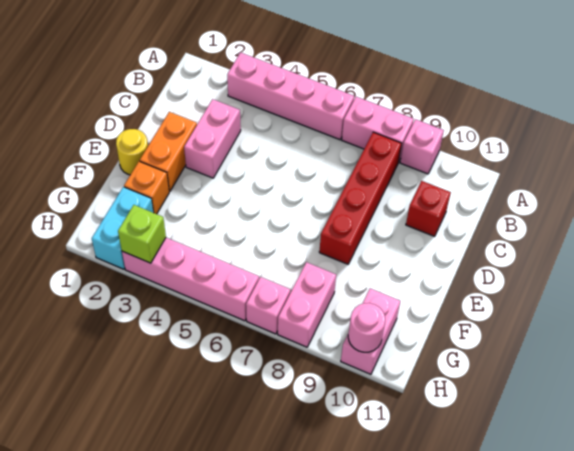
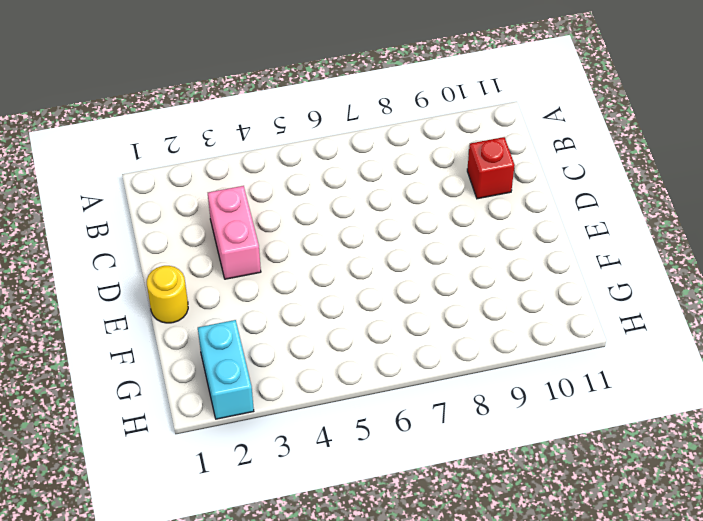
none -> pink 1x4 brick [227,53,354,140]
none -> pink 1x2 brick [342,97,414,161]
none -> pink 1x1 brick [400,119,444,174]

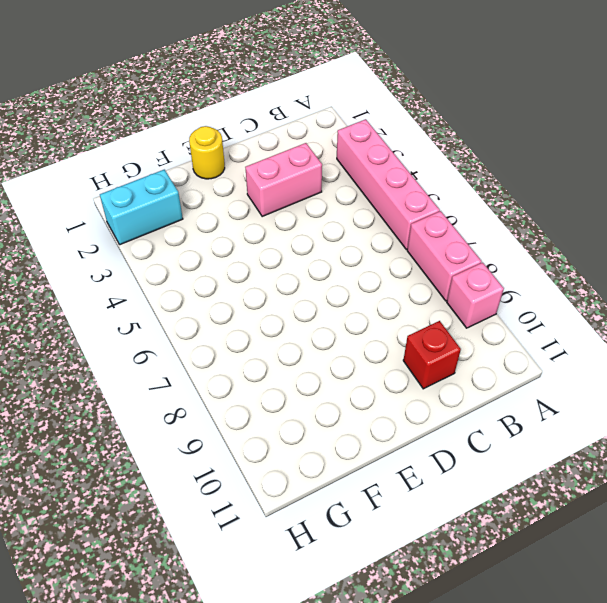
none -> red 1x4 brick [319,132,402,264]
none -> orange 1x2 brick [140,112,197,192]
none -> orange 1x1 brick [124,161,169,214]

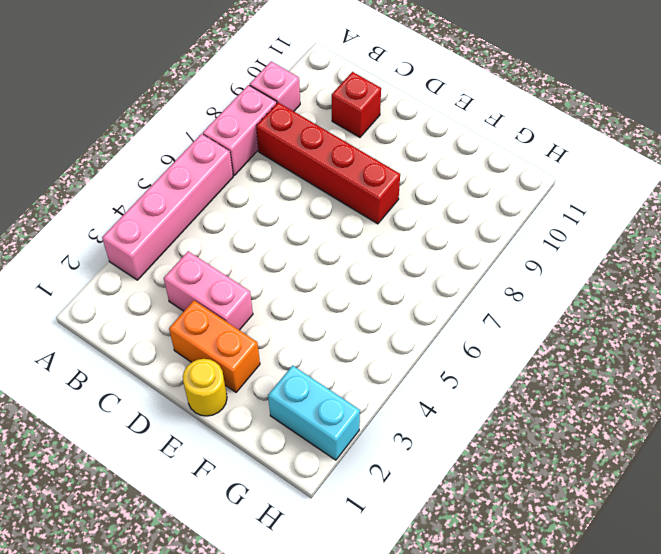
none -> orange 1x1 brick [124,161,169,214]
none -> pink 1x2 brick [278,262,336,347]
none -> pink 1x2 brick [341,288,400,374]

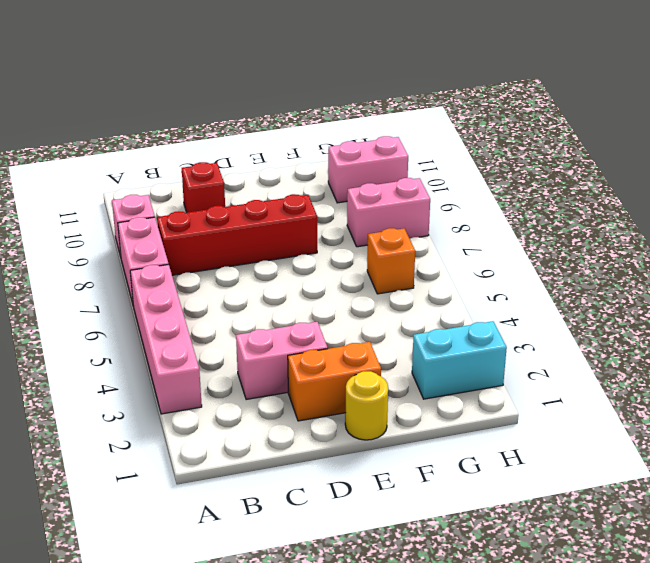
orange 1x1 brick [367,228,415,294] -> orange 1x1 brick moved to [124,161,169,214]
none -> pink 1x4 brick [122,238,259,321]
none -> pink 1x1 brick [246,277,290,334]
none -> lime 1x1 brick [118,205,166,263]

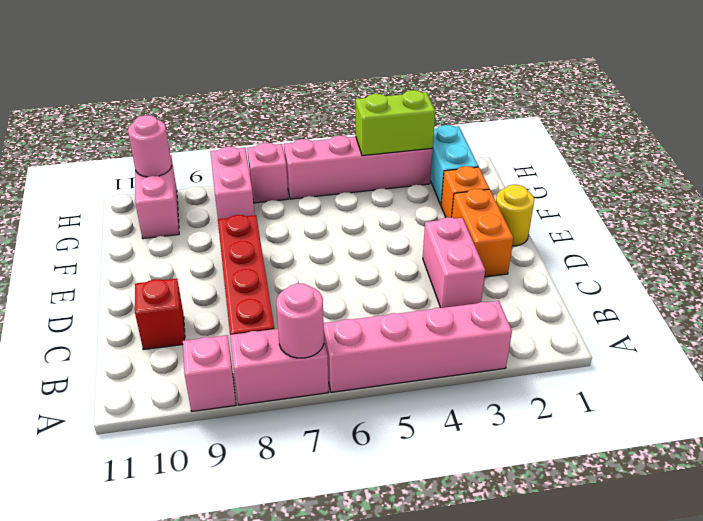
pink 1x1 round brick [276,283,324,358] -> none
lime 1x2 brick [356,90,435,156] -> lime 1x1 brick [118,205,166,263]

